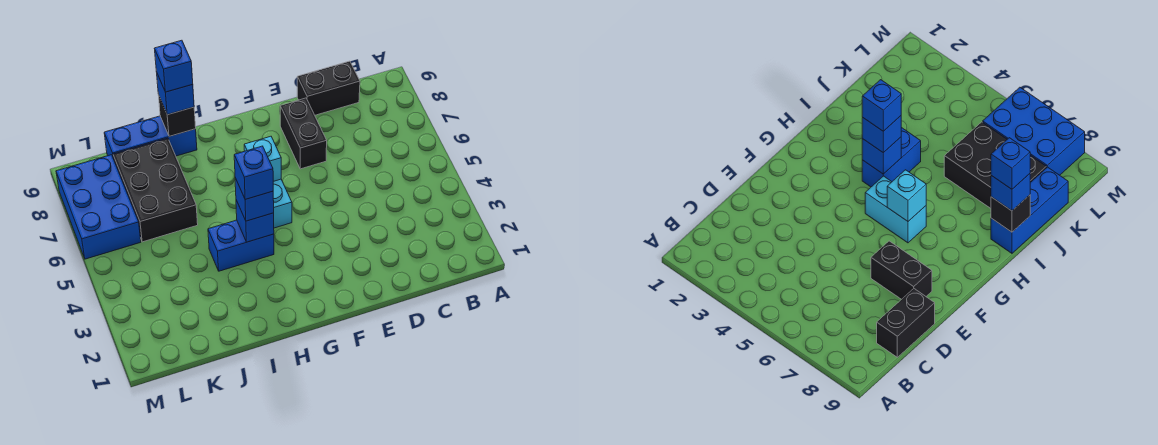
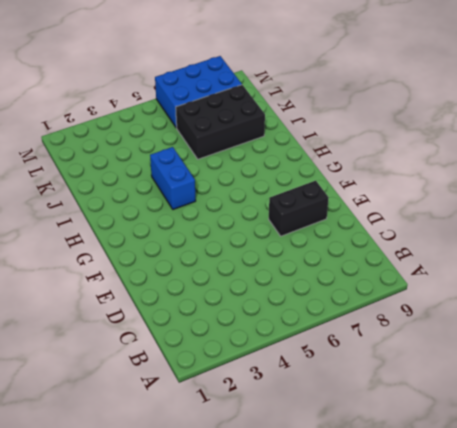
none -> black 1x2 brick [297,61,360,115]
none -> cyan 1x2 brick [273,179,292,228]
none -> blue 1x3 brick [104,116,197,159]

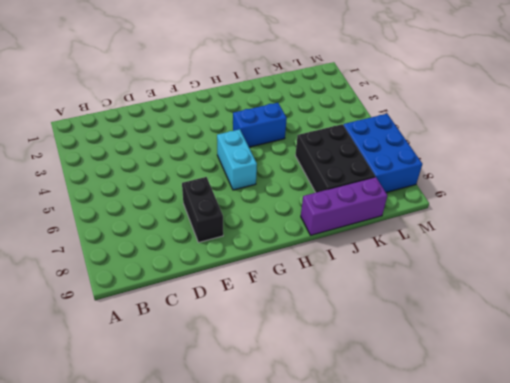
purple 1x3 brick [301,177,387,235] -> blue 1x3 brick [104,116,197,159]
none -> black 1x2 brick [297,61,360,115]
none -> cyan 1x1 brick [244,136,281,181]
none -> blue 1x1 brick [236,200,274,242]

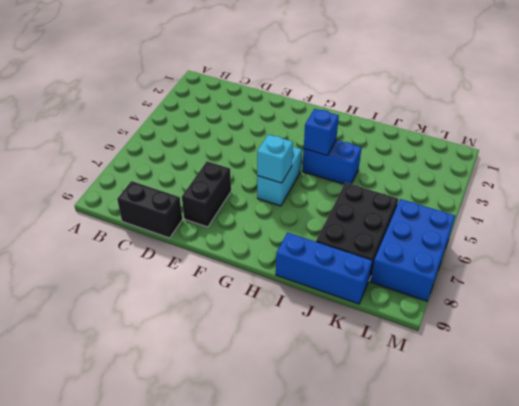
none -> black 1x1 brick [158,95,196,136]
none -> blue 1x1 brick [235,178,274,221]
none -> blue 1x1 brick [157,74,194,115]

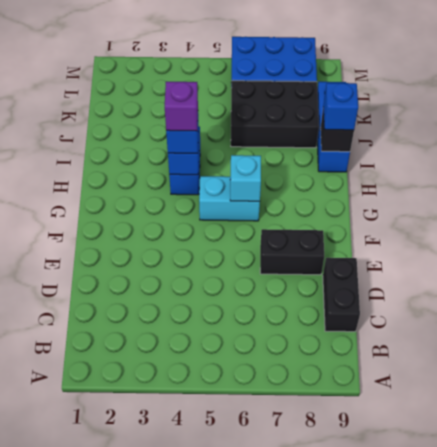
purple 1x1 brick [165,82,198,131] -> blue 1x1 brick [234,146,273,200]
none -> blue 1x1 brick [154,40,193,92]

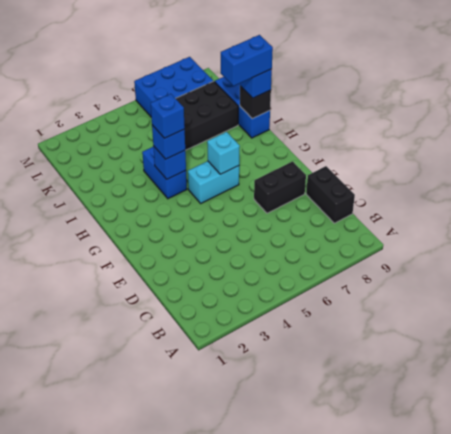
blue 1x2 brick [221,35,273,86] -> blue 1x1 brick [154,40,193,92]

